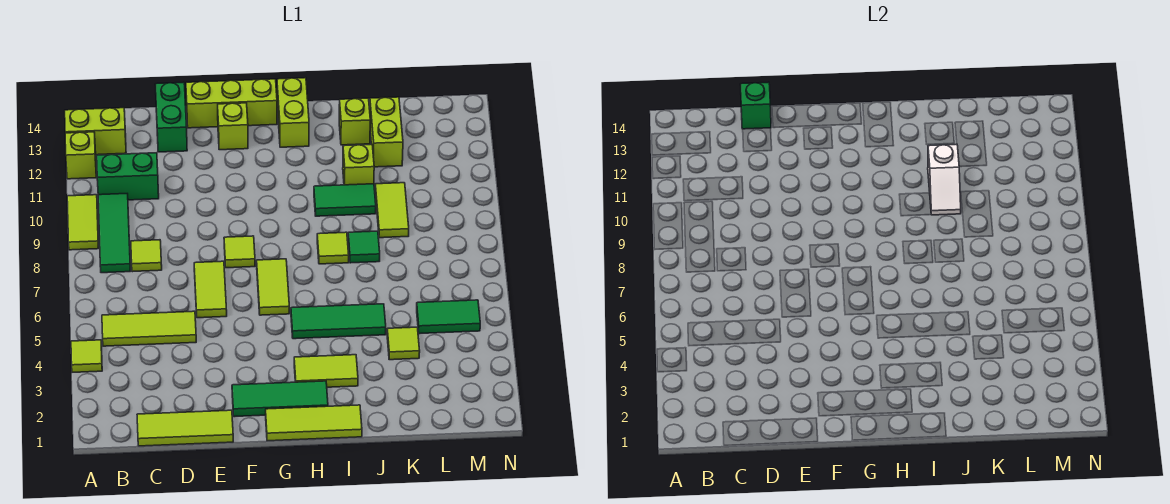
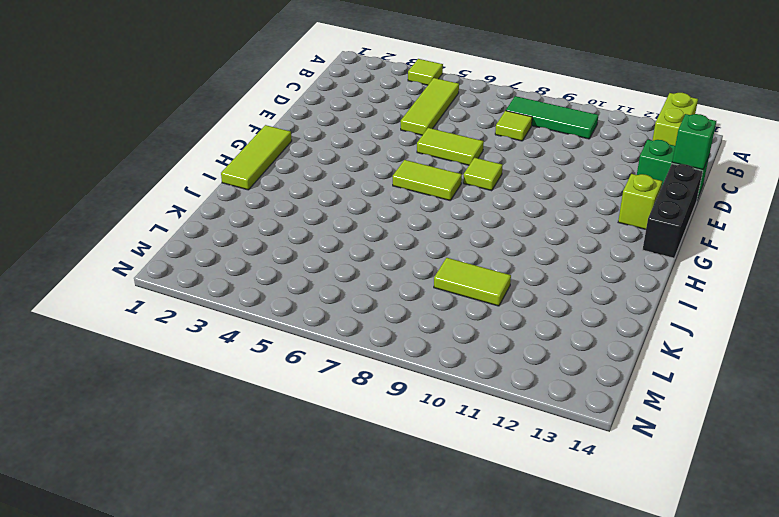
black 1x3 brick [643,164,703,258] -> lime 1x3 brick [186,79,277,128]
none -> lime 1x2 tile [67,195,99,250]
none -> lime 1x1 brick [65,132,96,179]
none -> green 1x2 brick [97,153,159,200]
none -> lime 1x3 tile [137,410,233,446]

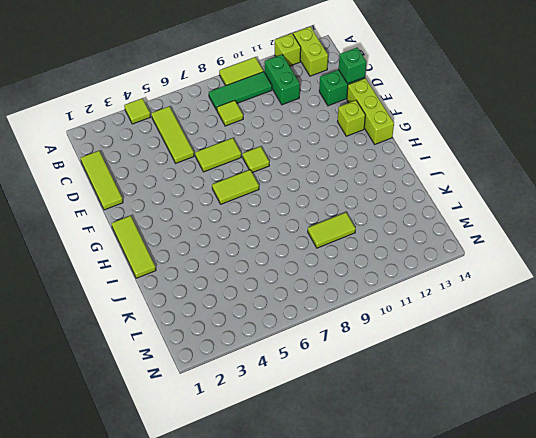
none -> green 1x3 tile [232,381,328,417]
none -> lime 1x2 tile [294,355,358,387]
none -> green 1x3 tile [291,304,386,339]
none -> lime 1x2 brick [277,78,309,147]

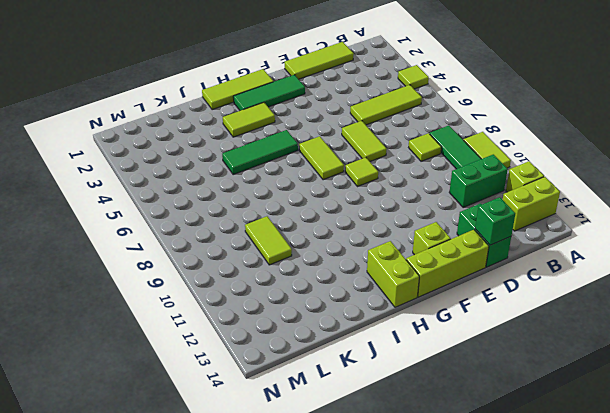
none -> lime 1x1 tile [317,232,349,264]
none -> green 1x2 tile [314,184,376,216]
none -> green 1x1 tile [348,231,380,263]
none -> lime 1x1 brick [343,144,374,185]

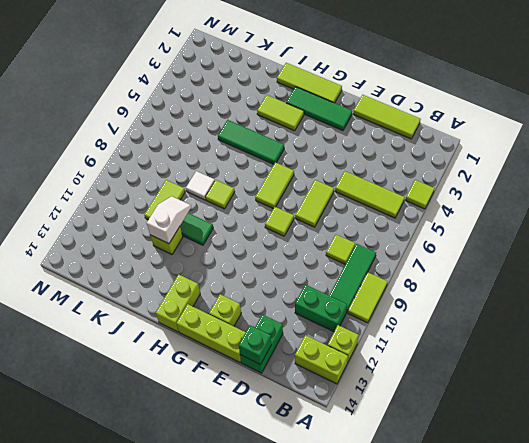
white 1x1 tile [186,171,215,200] -> green 1x1 tile [348,231,380,263]
none -> lime 1x1 brick [339,98,370,145]
none -> lime 1x1 tile [387,327,420,360]
none -> lime 1x2 brick [370,97,403,167]
none -> green 1x2 tile [417,300,480,334]

